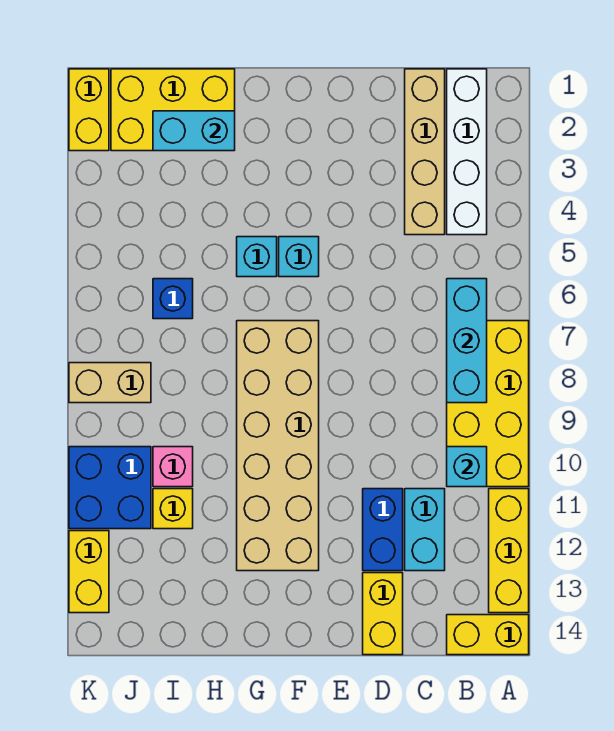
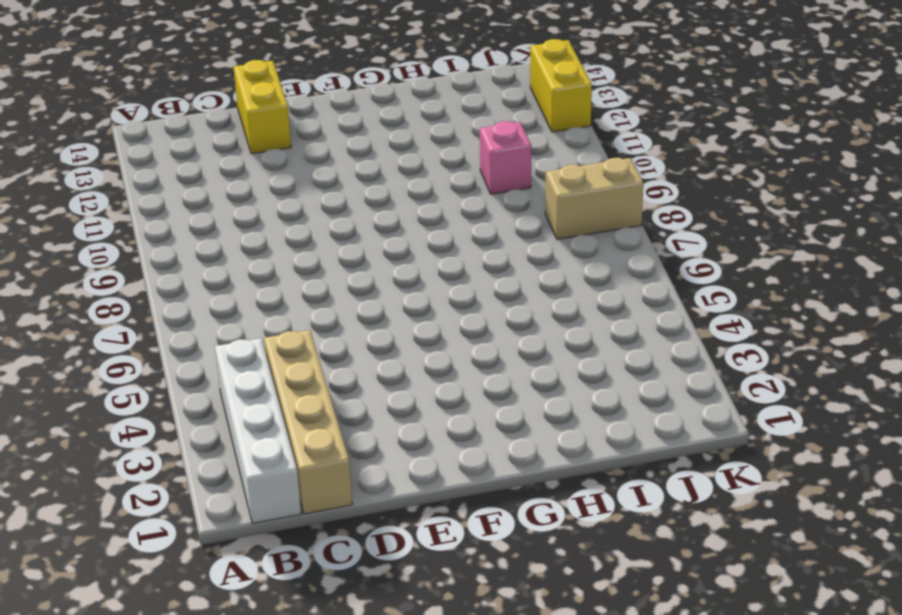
none -> yellow 2x4 brick [447,321,529,487]
none -> yellow 1x3 brick [489,489,529,613]
none -> yellow 1x2 brick [447,615,529,655]

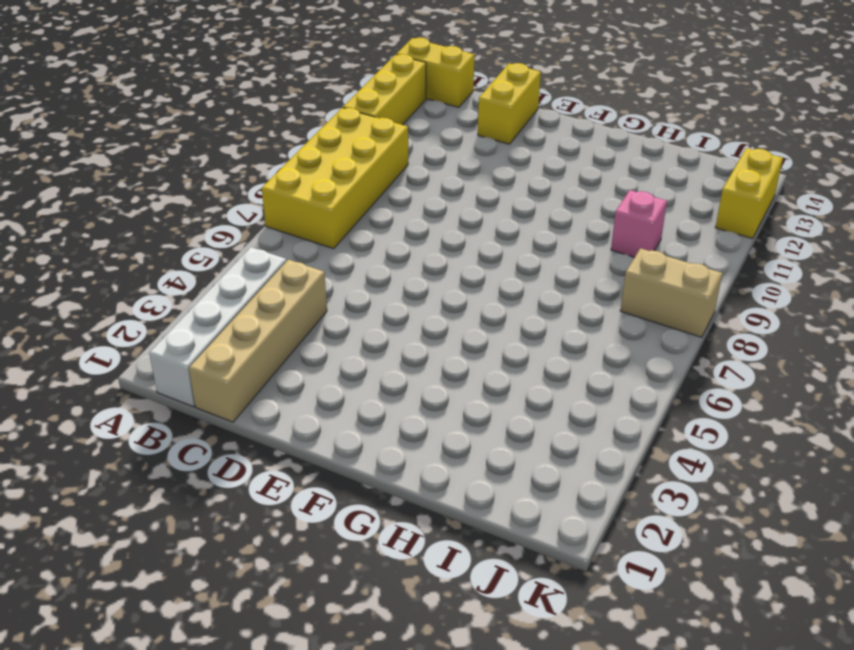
none -> cyan 1x2 brick [405,489,445,571]
none -> blue 1x2 brick [363,489,403,571]
none -> cyan 1x1 brick [279,237,319,277]

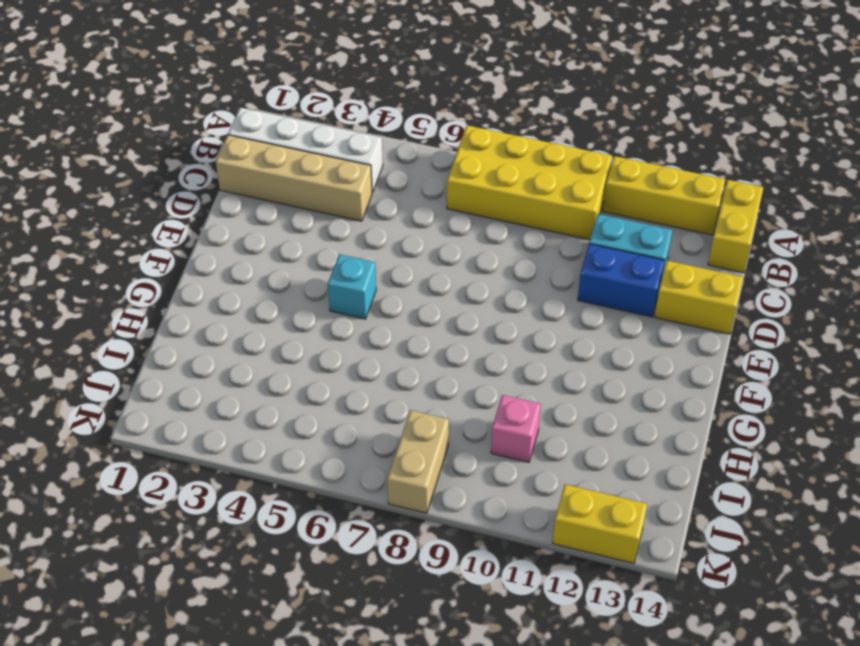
none -> tan 2x6 brick [237,321,319,571]
none -> cyan 1x1 brick [237,237,277,277]
none -> yellow 2x3 brick [111,69,235,151]

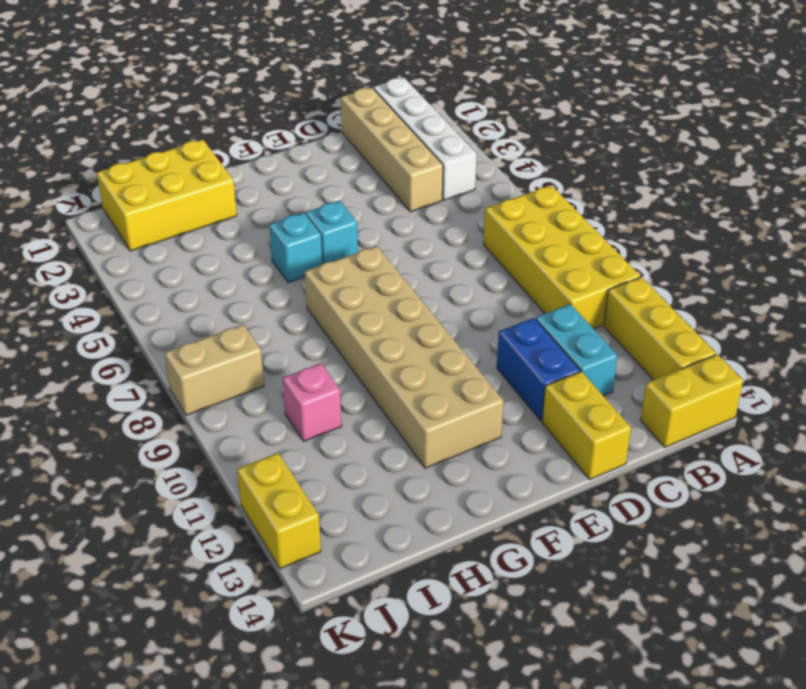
none -> blue 1x1 brick [153,279,193,319]
none -> yellow 1x1 brick [153,489,193,529]
none -> blue 2x2 brick [69,447,151,529]

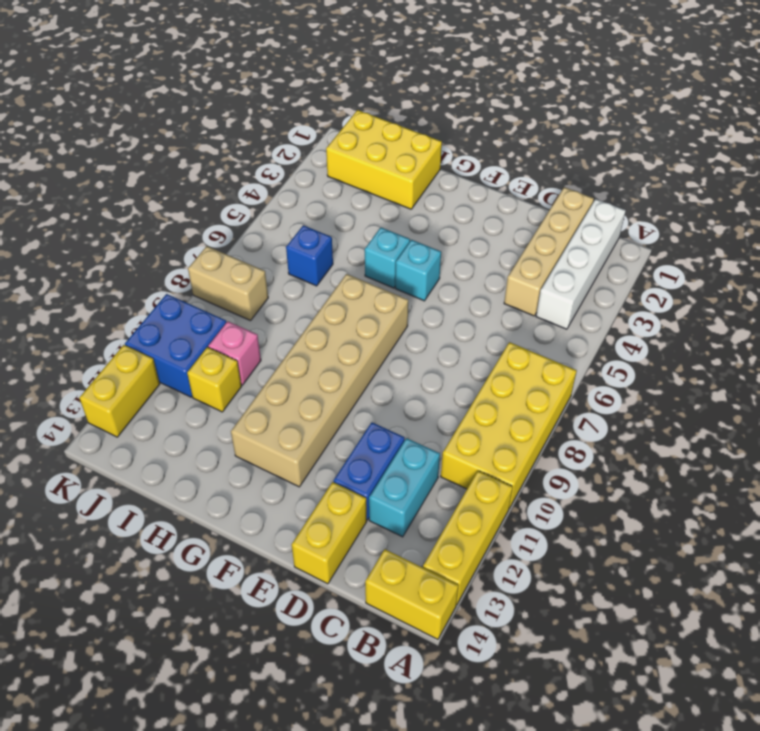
none -> yellow 1x2 brick [69,69,109,151]
none -> cyan 1x3 brick [447,279,487,403]
none -> cyan 1x1 brick [447,447,487,487]

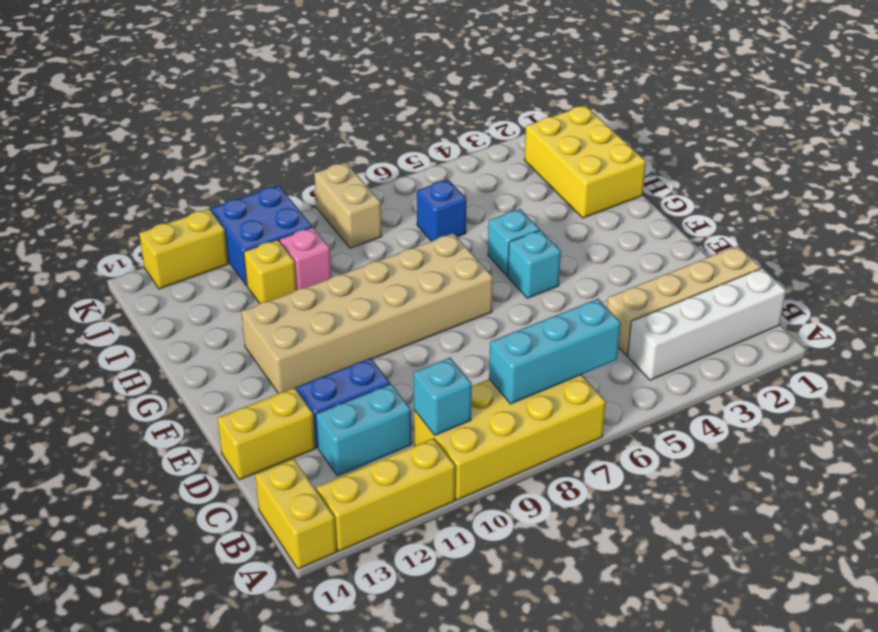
none -> yellow 1x2 brick [69,69,109,151]
none -> cyan 1x2 brick [153,111,235,151]

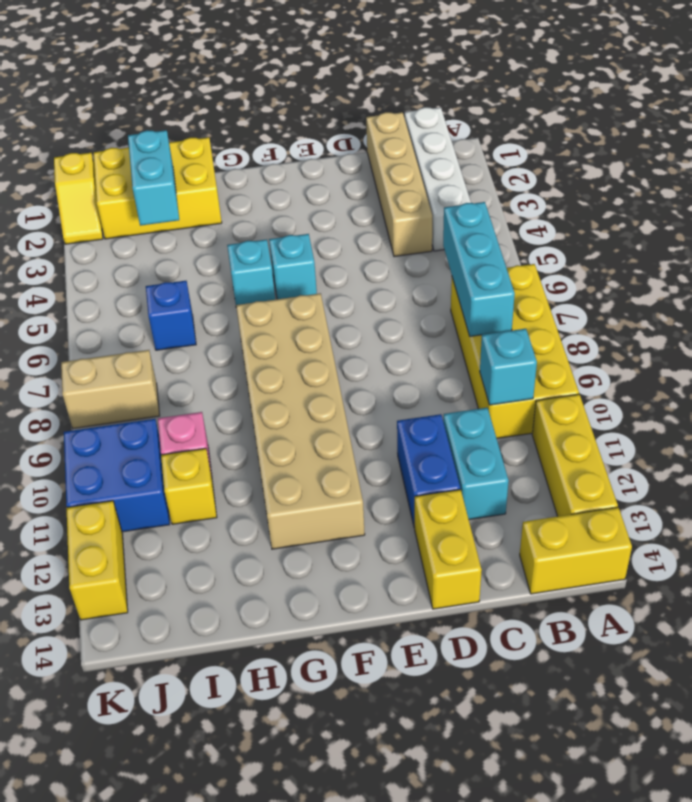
cyan 1x2 brick [128,130,179,226] -> cyan 1x2 brick turned to [153,111,235,151]
yellow 1x2 slope [54,153,103,244] -> yellow 1x2 brick [69,69,109,151]

